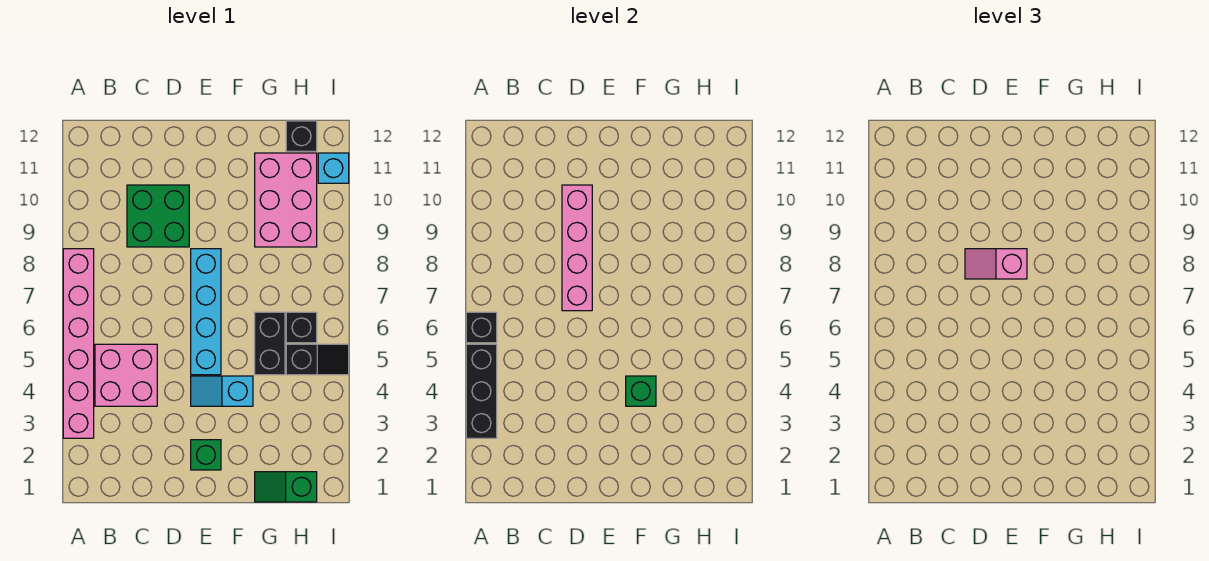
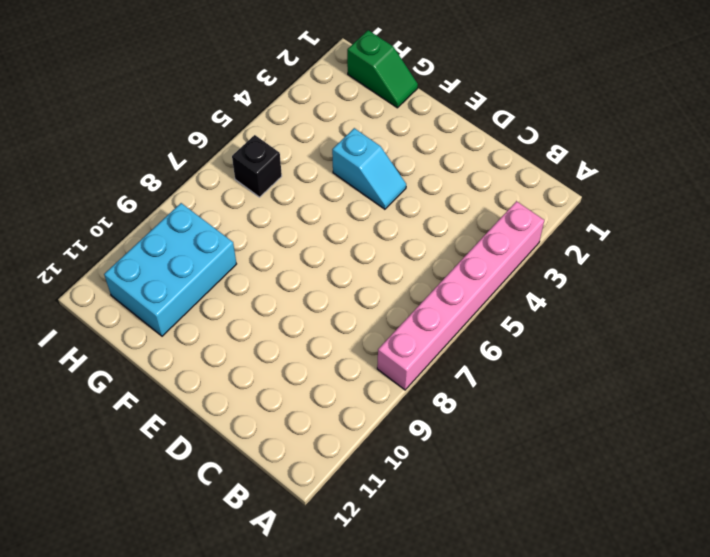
cyan 2x3 brick [104,203,236,336] -> pink 2x3 brick [255,153,317,247]
none -> pink 2x2 brick [95,344,157,406]
none -> green 2x2 brick [127,185,189,247]
none -> green 1x1 brick [191,440,221,470]

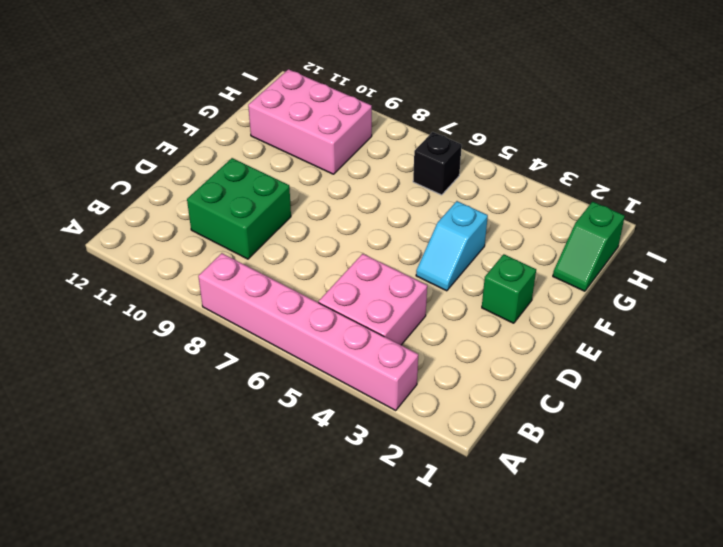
none -> cyan 1x4 brick [191,249,221,375]
none -> black 1x2 brick [255,312,285,375]
none -> black 1x2 slope [286,344,349,375]

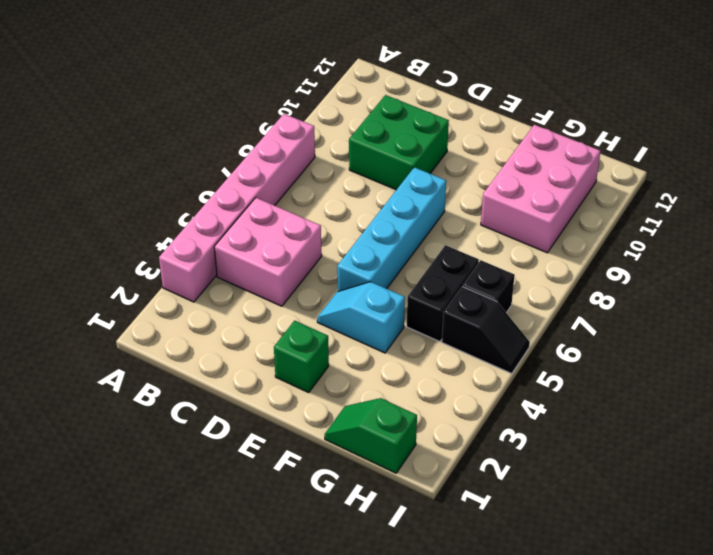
none -> black 1x1 brick [286,121,317,151]
none -> cyan 1x1 brick [318,153,349,183]
none -> black 1x3 brick [466,344,497,438]

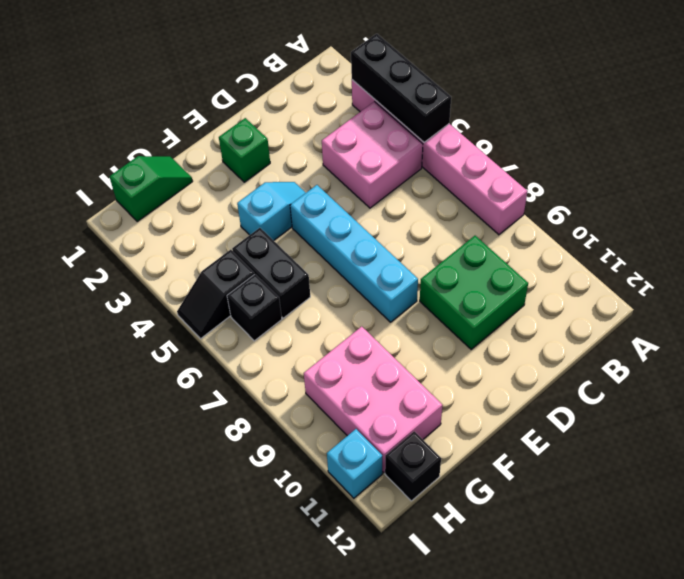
none -> black 1x1 brick [466,312,497,343]
none -> pink 1x4 brick [562,185,592,311]
none -> green 1x1 brick [626,376,656,406]

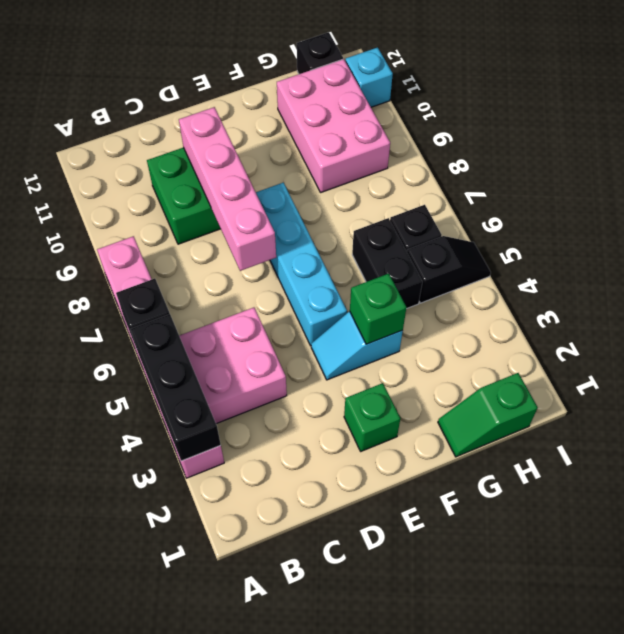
none -> pink 1x2 slope [965,249,1027,279]

